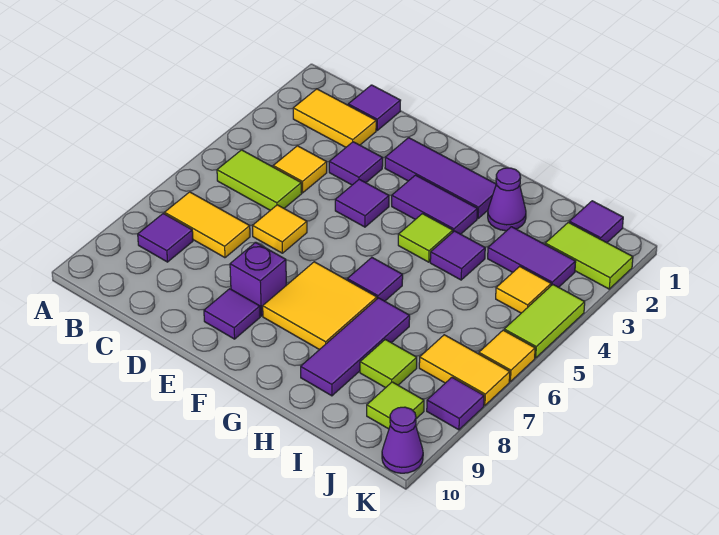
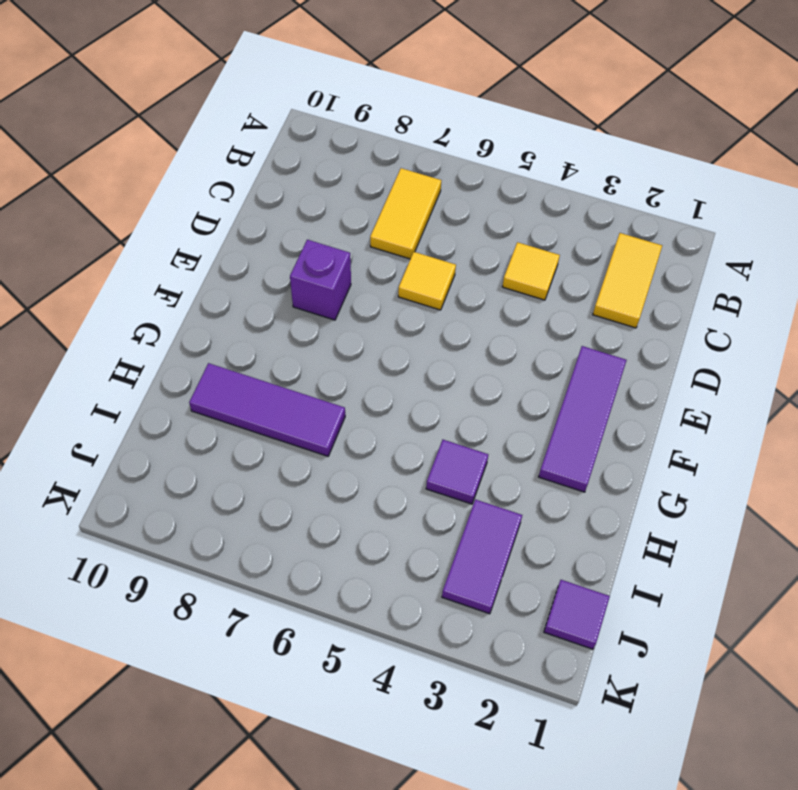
none -> lime 1x2 tile [217,150,302,210]
none -> purple 1x1 tile [138,213,193,262]
none -> purple 1x1 tile [348,85,401,130]
none -> purple 1x1 tile [329,142,383,185]

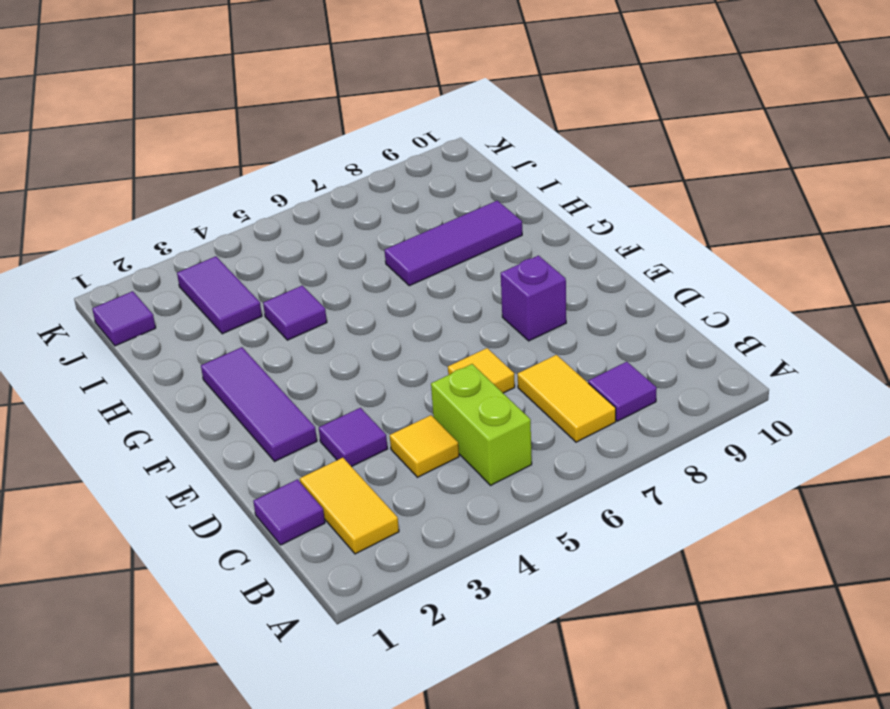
lime 1x2 brick [431,364,532,485] -> lime 1x2 tile [217,150,302,210]
none -> purple 1x1 tile [335,179,389,227]
none -> purple 1x1 tile [204,289,260,339]
none -> purple 1x2 tile [392,175,477,234]
none -> yellow 2x2 tile [263,262,377,350]

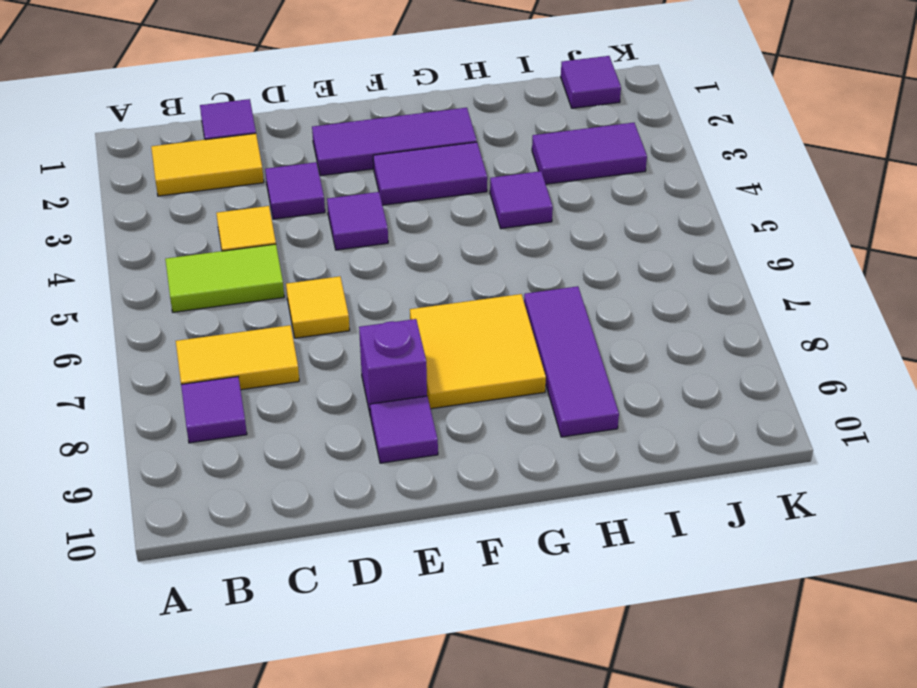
none -> lime 1x1 tile [398,214,453,262]
none -> purple 1x1 tile [347,258,403,301]
none -> purple 1x1 cone [488,168,526,231]
none -> lime 1x1 tile [360,339,417,388]

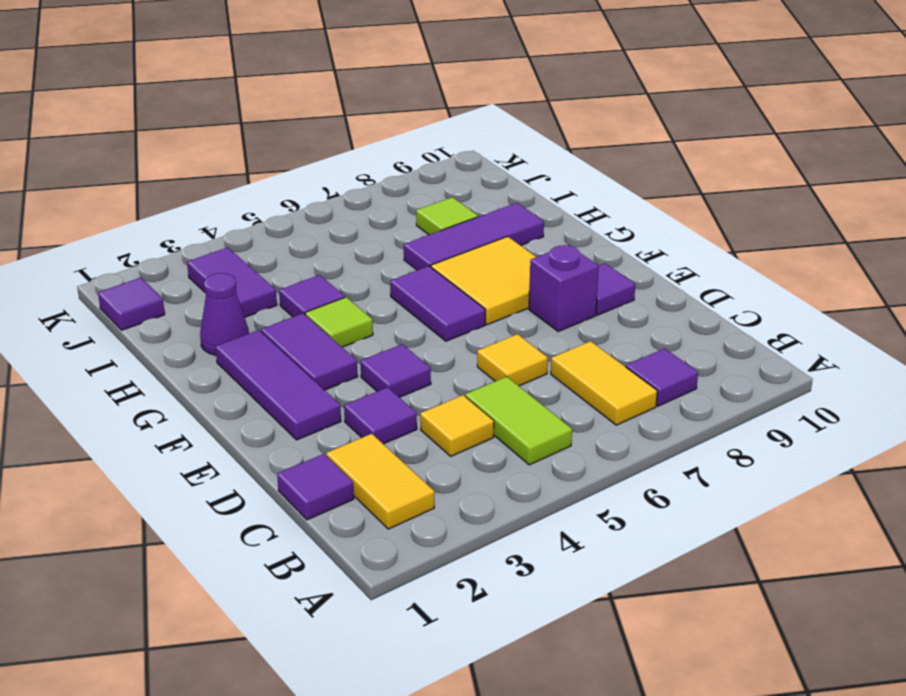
purple 1x2 tile [390,266,485,341] -> purple 1x1 tile [347,258,403,301]
none -> lime 1x2 tile [545,222,633,289]
none -> yellow 1x1 tile [496,266,551,313]
none -> yellow 1x2 tile [419,335,510,405]
none -> lime 1x1 tile [367,382,424,429]

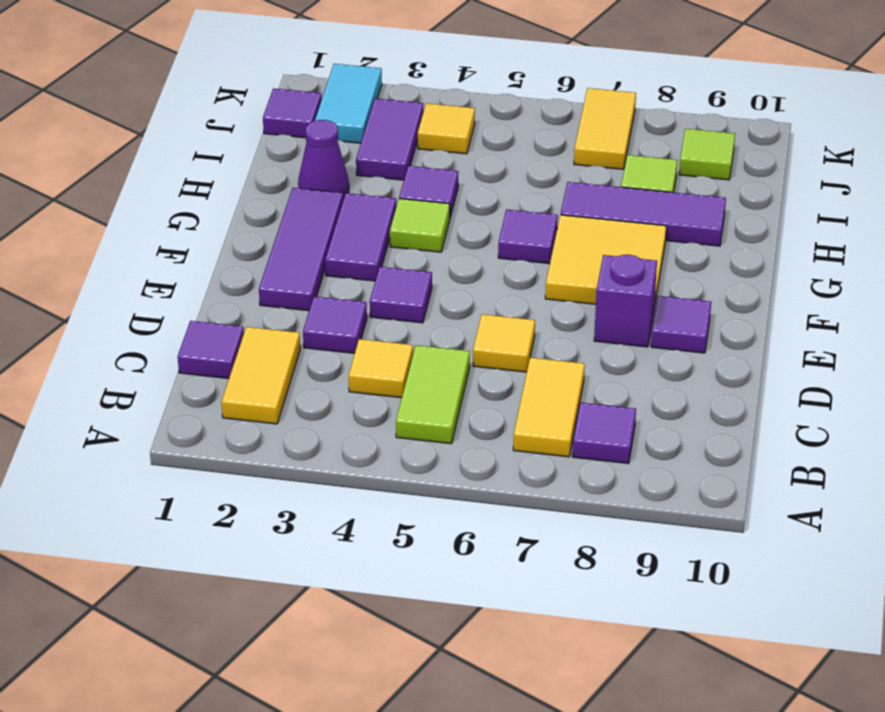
cyan 1x2 tile [315,64,382,143] -> lime 1x2 tile [545,222,633,289]
none -> lime 1x2 tile [504,285,585,358]
none -> yellow 1x1 tile [479,330,535,382]
none -> purple 1x1 tile [427,377,484,430]
none -> purple 1x1 cone [382,407,423,473]

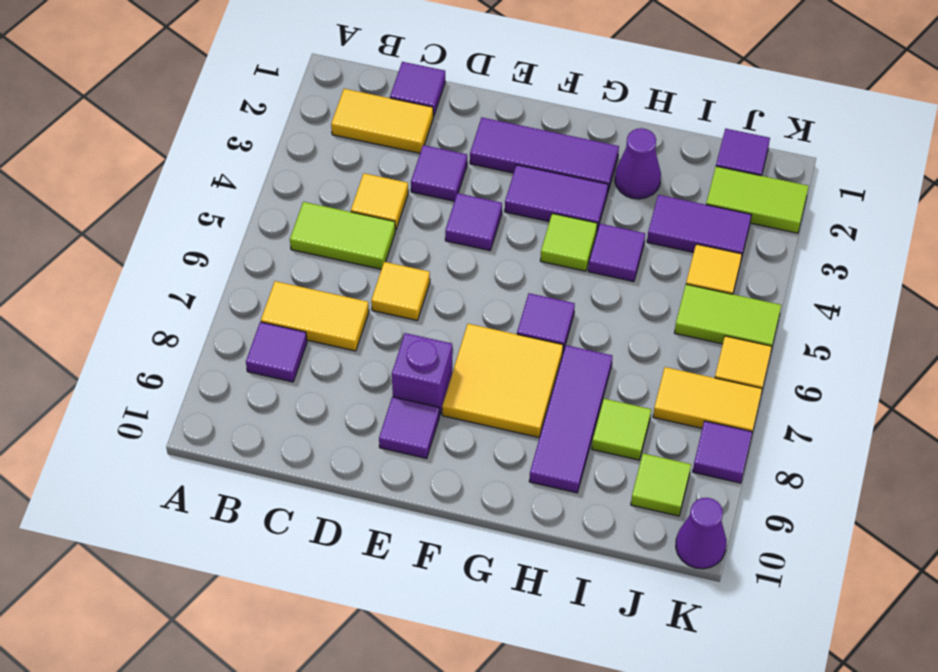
lime 1x2 tile [675,284,781,346] -> lime 1x2 tile turned to [504,285,585,358]

